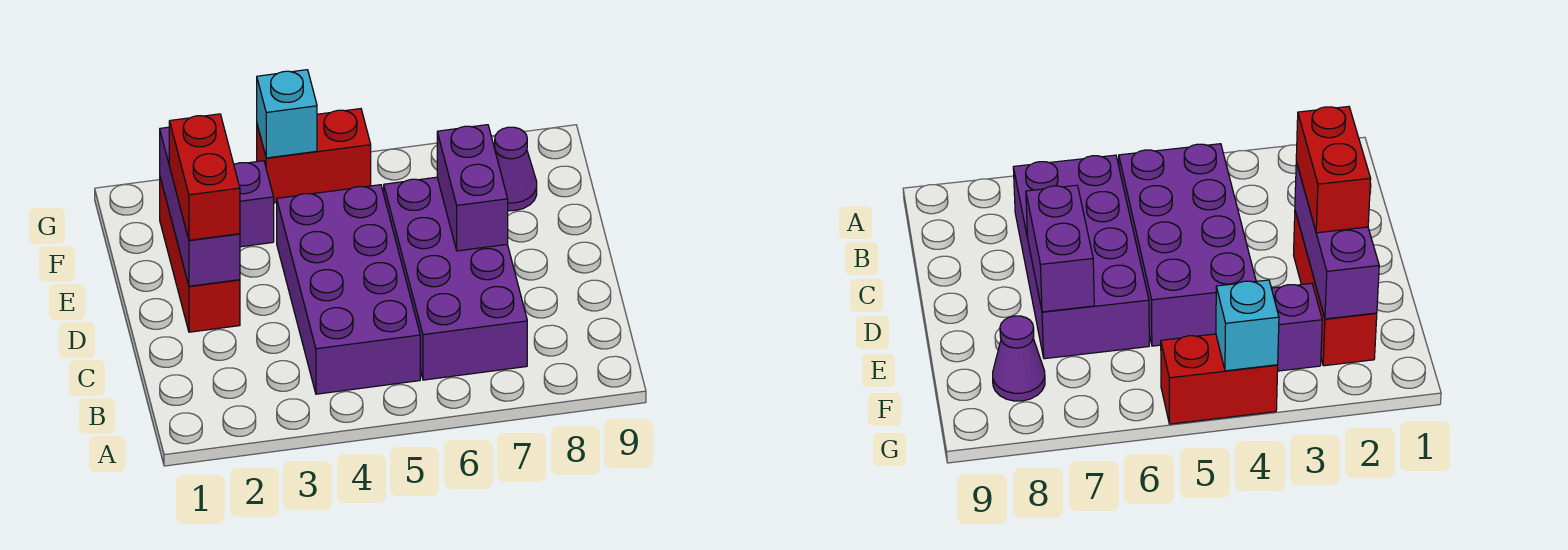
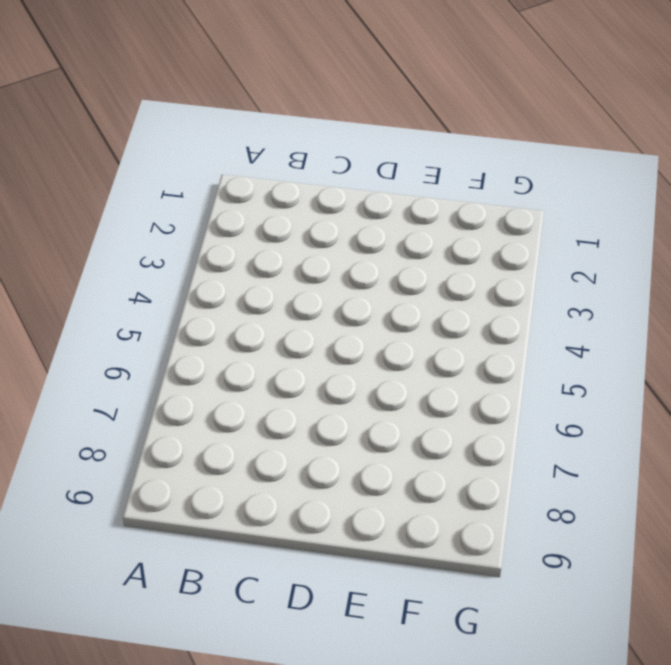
none -> purple 2x4 brick [277,185,420,394]
none -> purple 2x4 brick [384,177,527,380]

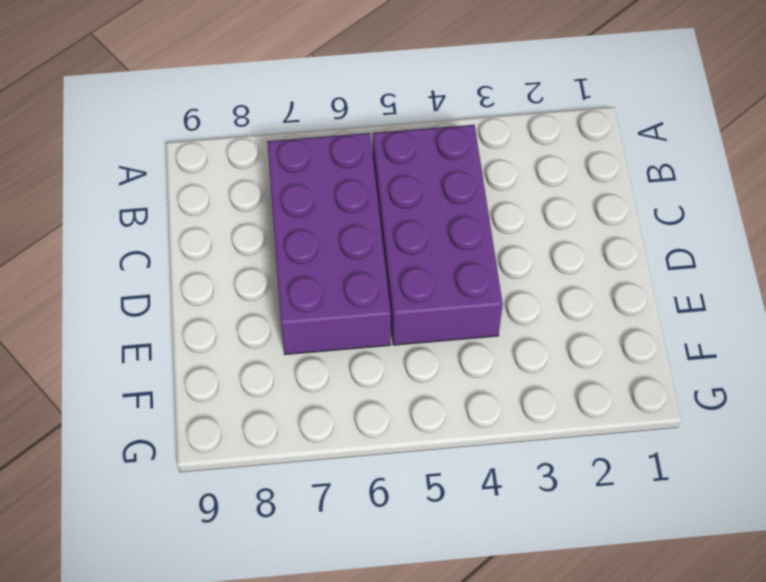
none -> red 1x3 brick [160,178,240,332]
none -> purple 1x1 brick [234,161,274,247]

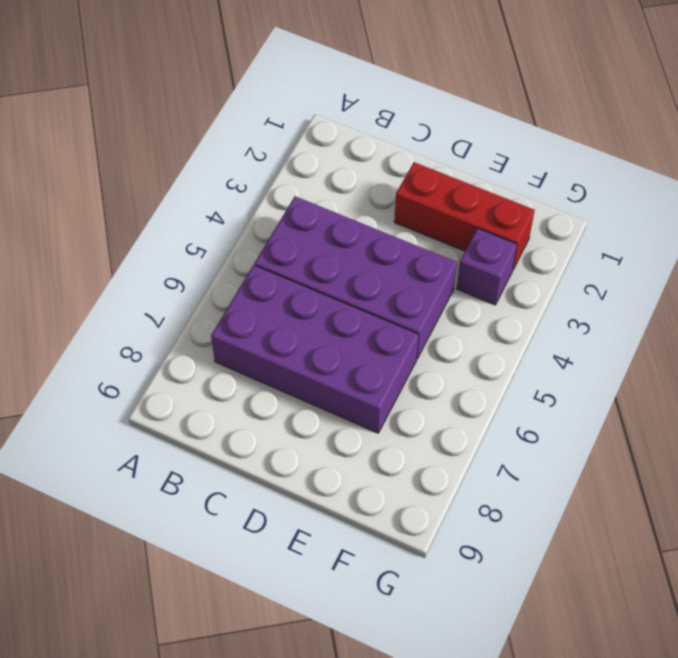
none -> purple 1x1 cone [495,127,537,211]
none -> red 1x2 brick [257,109,371,203]

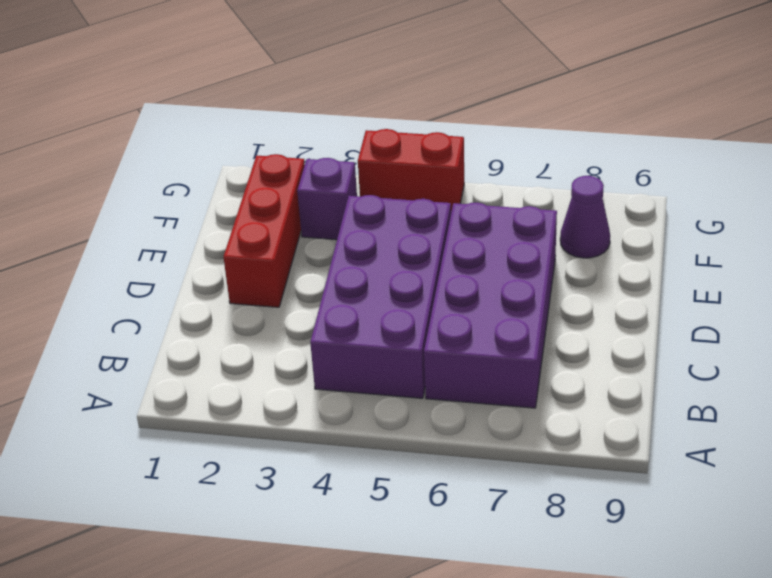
none -> purple 1x3 brick [160,127,240,286]
none -> purple 1x2 brick [437,125,508,251]

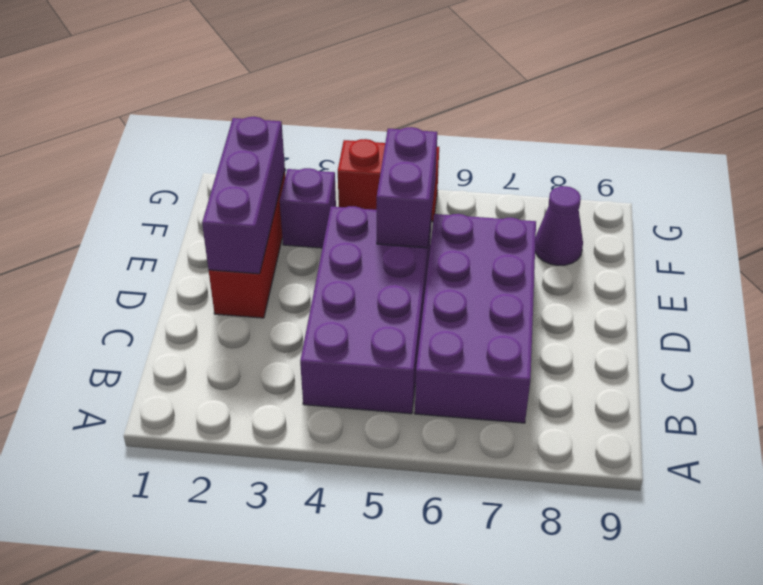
purple 1x2 brick [377,127,437,248] -> purple 1x2 brick moved to [437,125,508,251]
none -> cyan 1x1 brick [257,70,317,158]
none -> red 1x2 brick [169,114,240,240]

